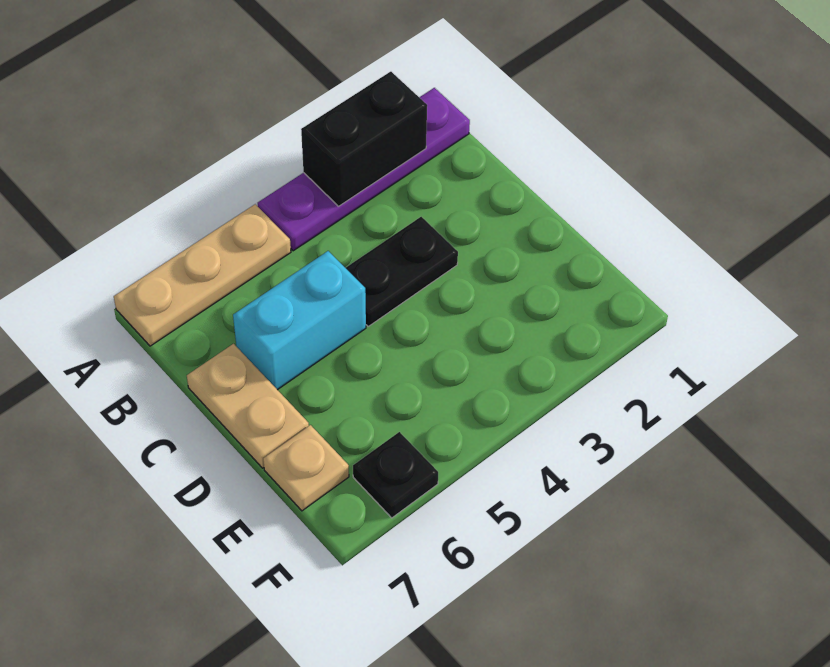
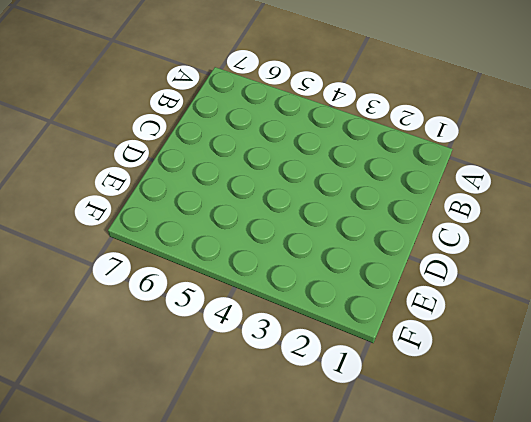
none -> purple 1x4 plate [258,88,470,251]
none -> tan 1x3 plate [114,204,291,346]

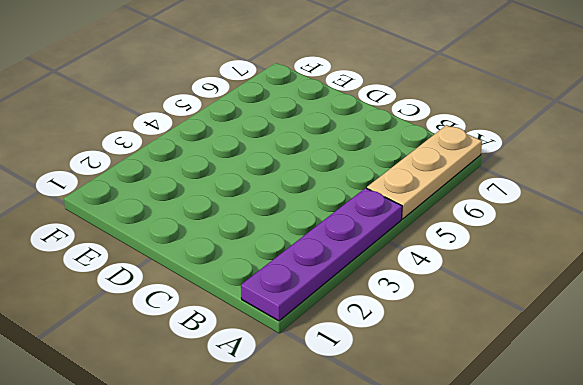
none -> black 1x2 plate [346,217,458,326]
none -> cyan 1x2 brick [233,251,366,390]

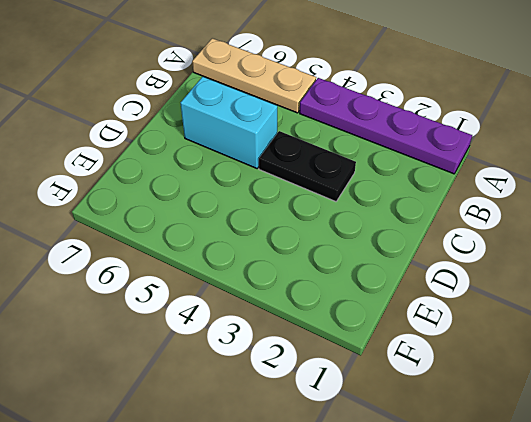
none -> tan 1x2 plate [187,344,309,468]
none -> tan 1x1 plate [263,425,349,511]

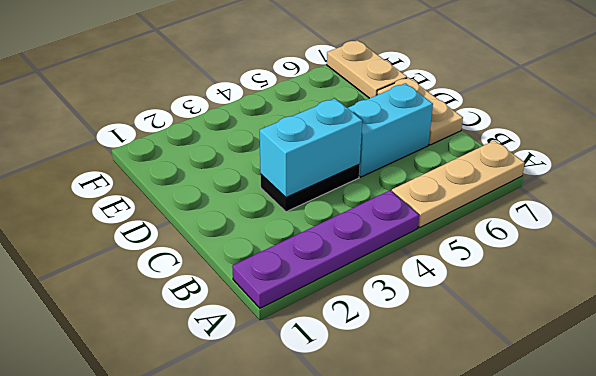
cyan 1x2 brick [260,99,362,198] -> none
tan 1x2 plate [327,40,407,98] -> tan 1x1 plate [263,425,349,511]
none -> black 1x1 plate [353,432,438,518]
none -> black 1x2 brick [301,72,427,206]

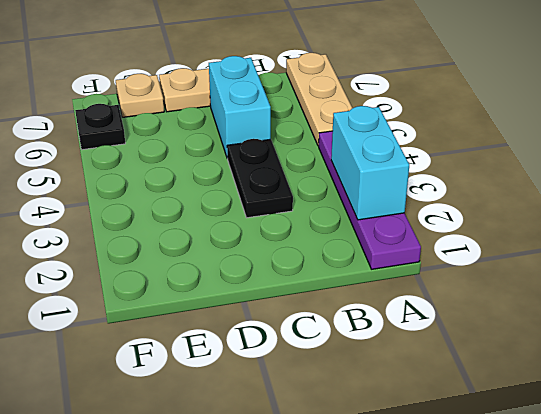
cyan 1x2 brick [331,106,409,220] -> black 1x2 brick [301,72,427,206]

